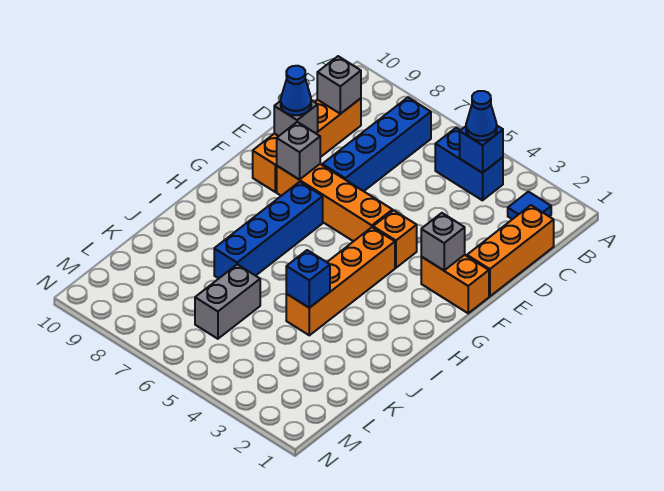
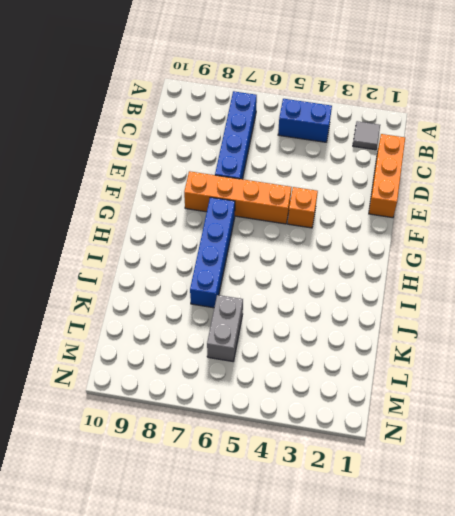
grey 1x1 tile [353,121,380,150] -> blue 1x1 tile [508,192,551,219]
none -> orange 1x4 brick [253,98,361,192]
none -> orange 1x2 brick [421,255,489,313]
none -> orange 1x4 brick [286,227,395,335]

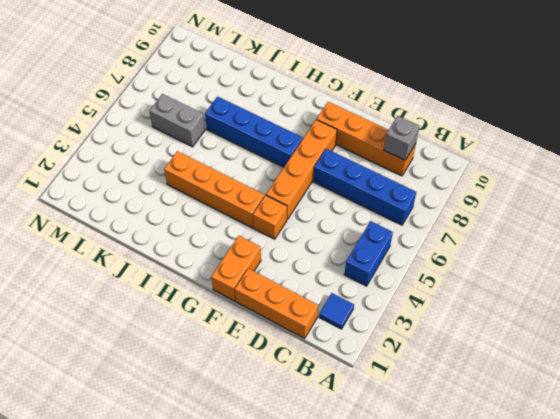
none -> blue 1x1 brick [460,126,503,173]
none -> grey 1x1 brick [274,100,318,136]
none -> grey 1x1 brick [421,213,465,270]

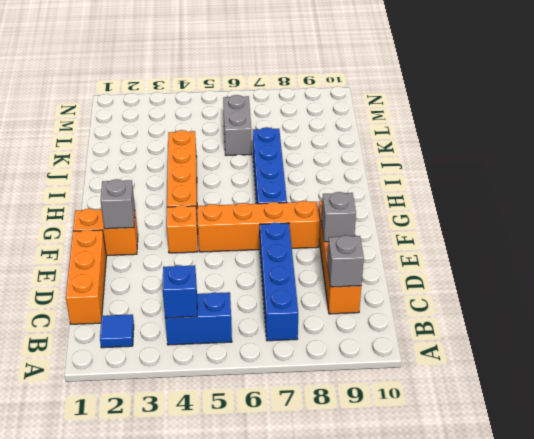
none -> grey 1x1 brick [277,122,320,180]
none -> blue 1x1 brick [286,250,330,308]
none -> blue 1x1 cone [466,91,497,141]

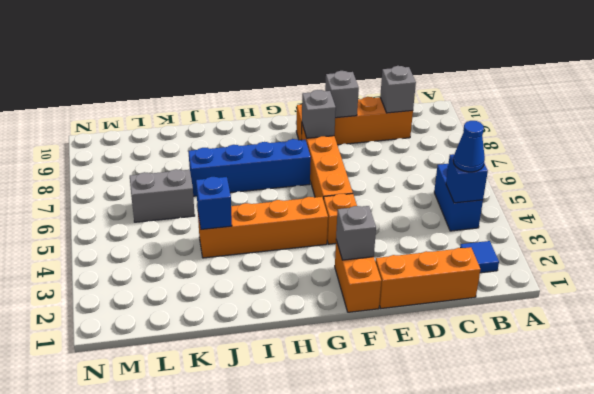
none -> blue 1x4 brick [322,98,431,191]
none -> blue 1x1 cone [281,66,311,115]

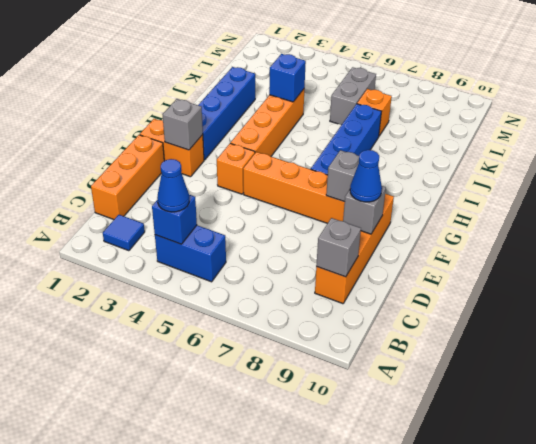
blue 1x4 brick [198,67,255,160] -> blue 1x4 brick moved to [322,98,431,191]
orange 1x1 brick [357,89,392,136] -> none

